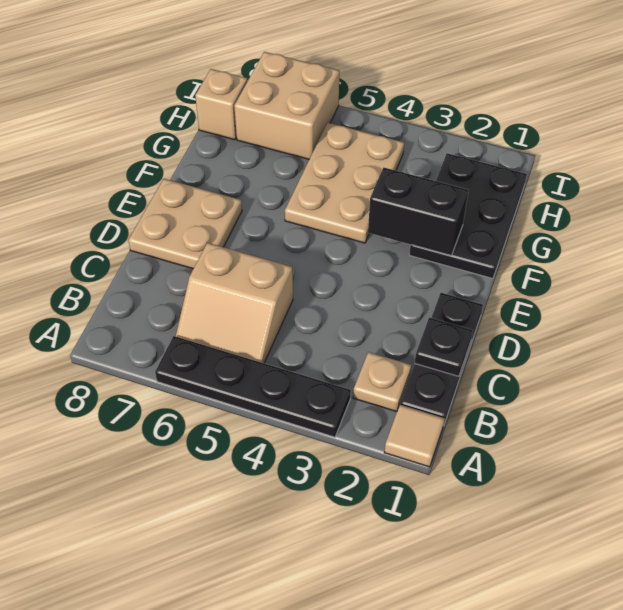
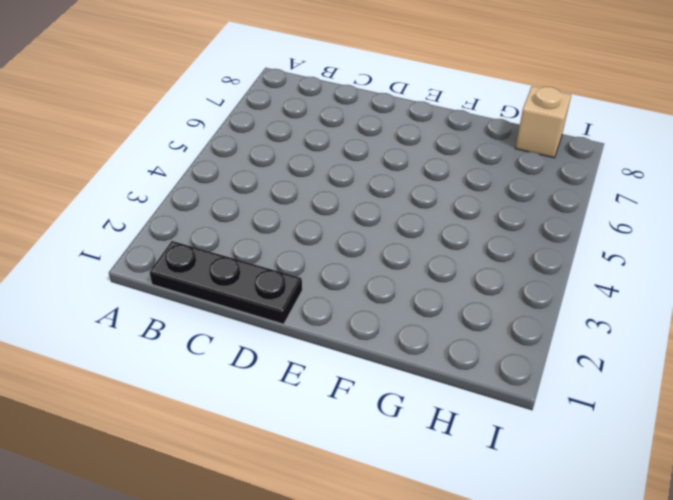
none -> tan 1x1 tile [384,405,445,467]
none -> black 1x4 plate [155,336,351,437]
none -> tan 1x1 plate [353,352,412,412]

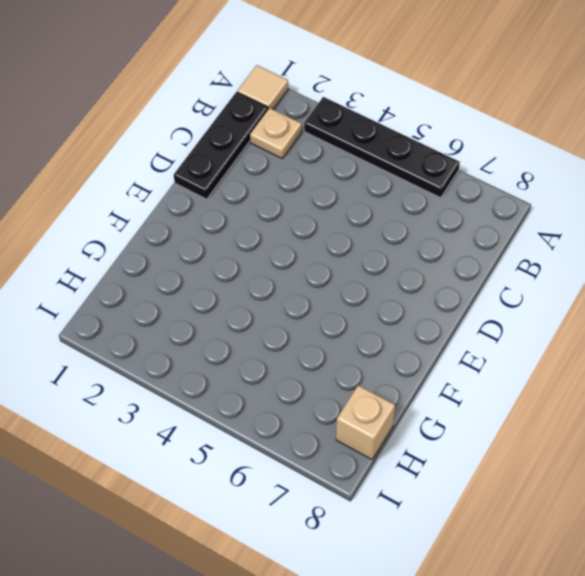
none -> tan 2x2 slope [176,243,293,363]
none -> tan 2x2 plate [128,179,242,269]
none -> black 2x3 plate [409,153,527,279]

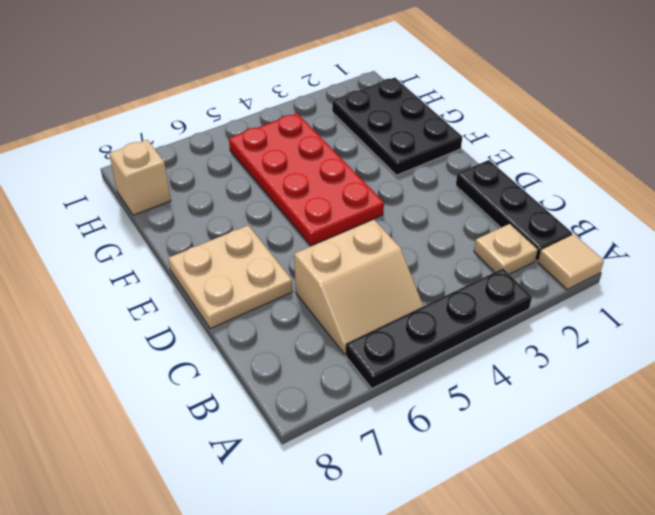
red 2x4 plate [229,113,384,246] -> tan 2x3 plate [285,123,404,243]
none -> tan 2x2 brick [234,52,339,159]
none -> black 1x1 plate [415,318,473,376]
none -> black 1x2 brick [368,168,469,256]

